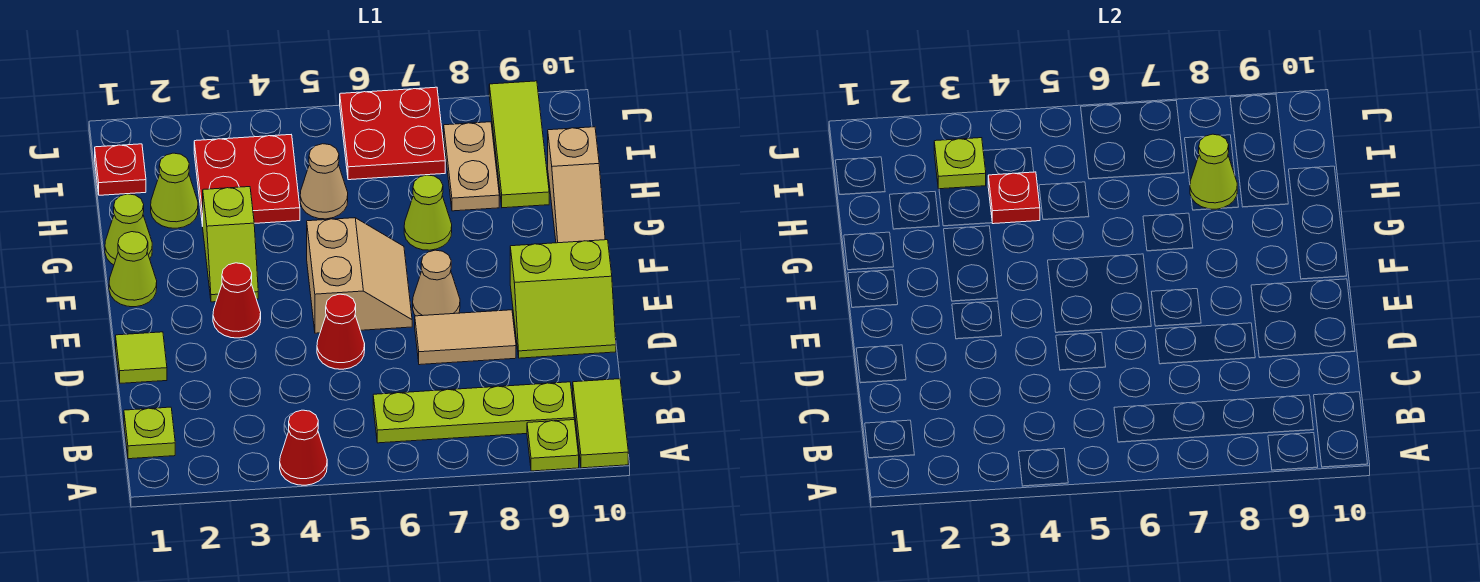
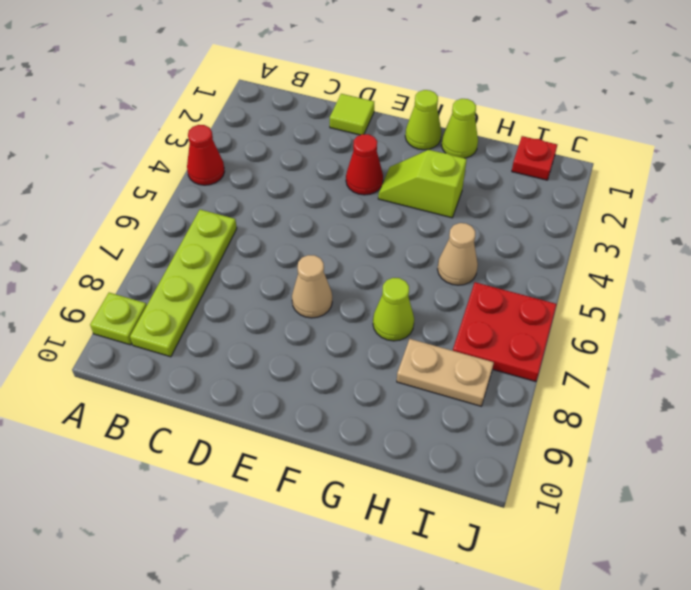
none -> lime 1x2 tile [573,379,628,468]
none -> lime 1x1 plate [124,407,175,459]
none -> red 1x1 cone [317,294,365,369]

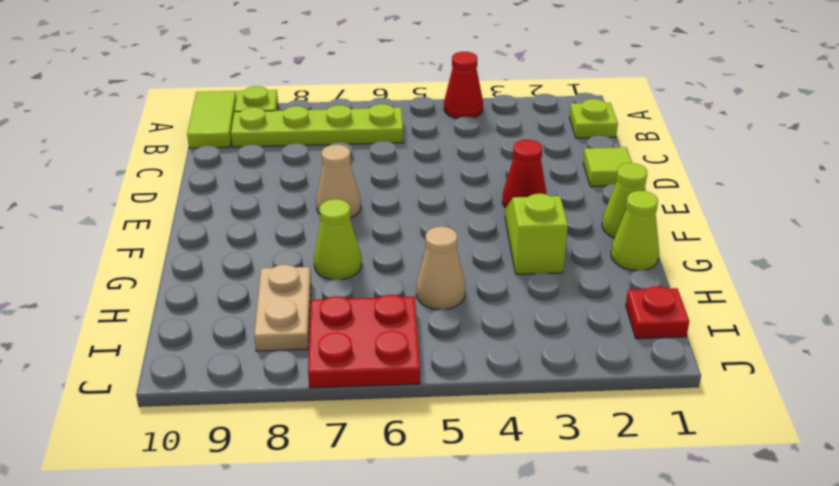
none -> red 1x1 cone [317,294,365,369]
none -> tan 1x2 tile [415,310,516,365]
none -> lime 2x2 slope [510,240,616,358]

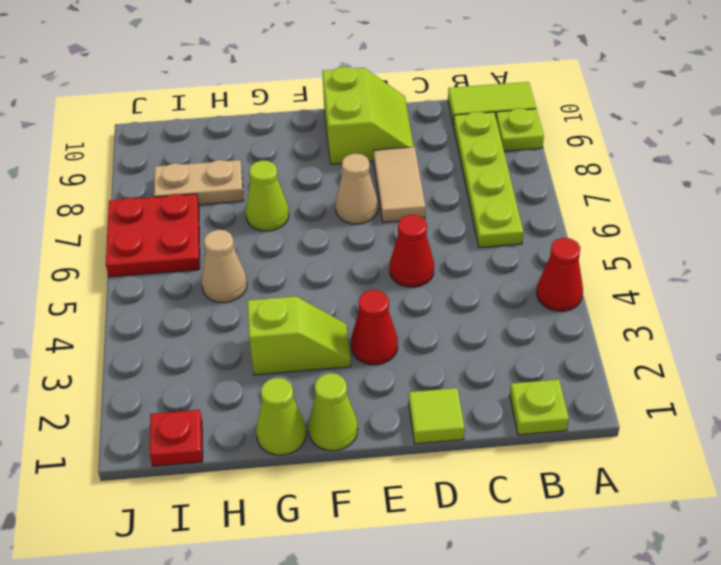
none -> tan 2x2 slope [307,218,412,333]
none -> tan 1x3 slope [548,127,605,243]
none -> lime 1x1 cone [151,153,198,228]

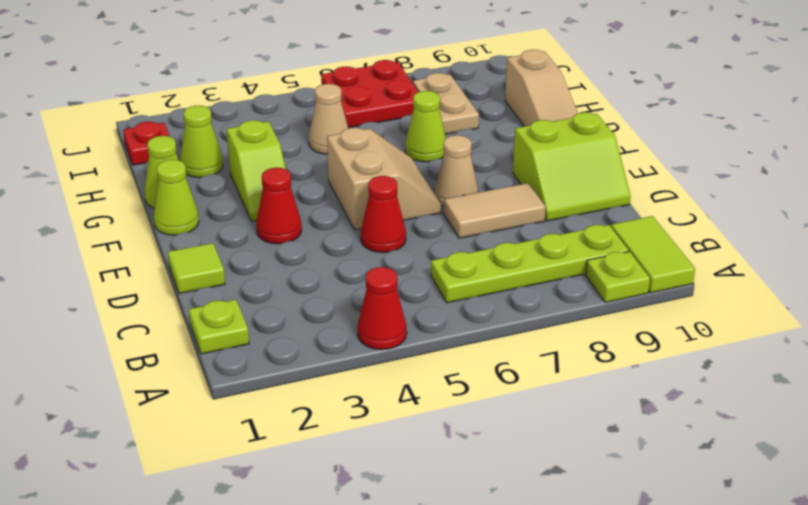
none -> red 2x2 plate [194,135,300,226]
none -> lime 1x3 tile [489,81,549,208]
none -> red 1x1 plate [988,172,1040,224]

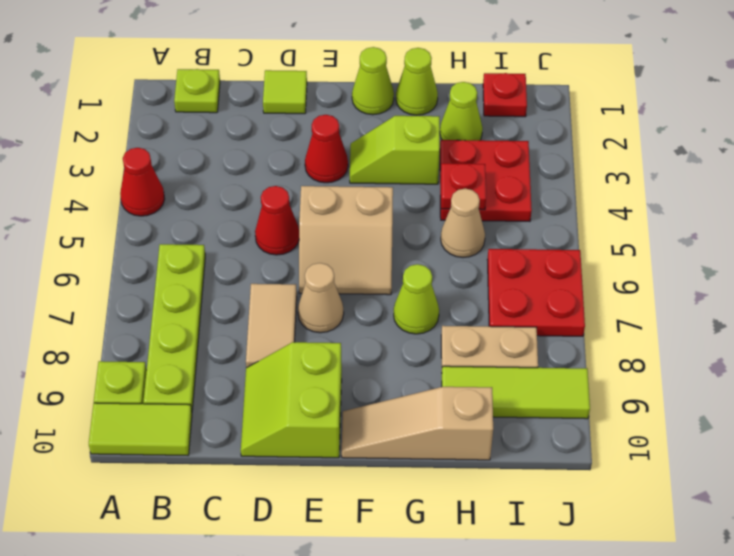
none -> lime 1x1 cone [1190,134,1237,209]
none -> lime 1x1 plate [934,138,986,189]

